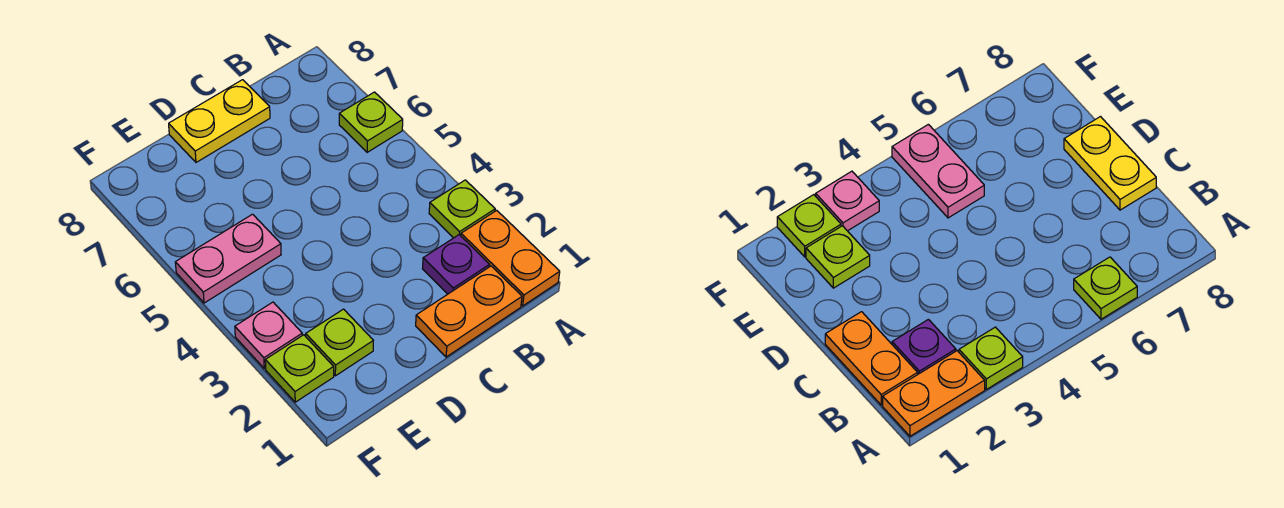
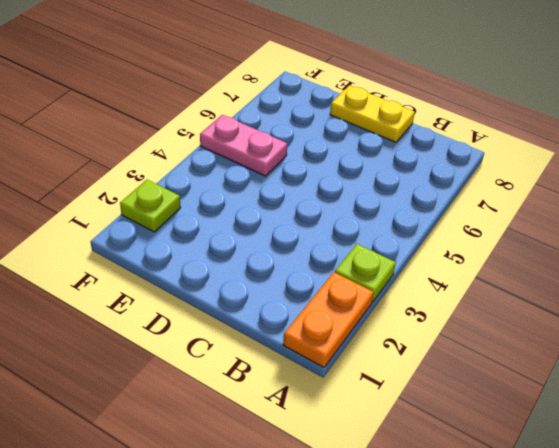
none -> lime 1x1 plate [339,92,403,152]
none -> orange 1x2 plate [416,266,522,357]

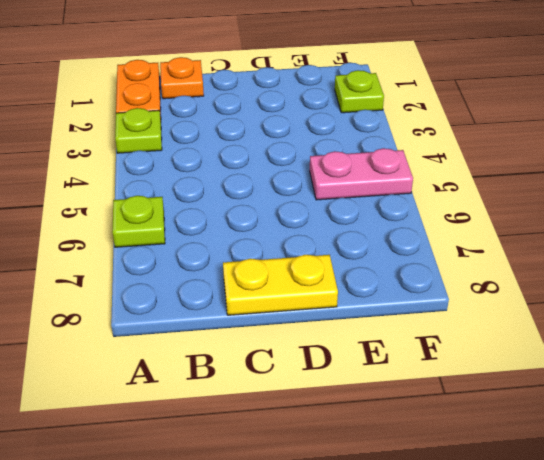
orange 1x1 plate [160,57,204,99] -> orange 1x2 plate [416,266,522,357]
none -> purple 1x1 plate [423,235,490,294]
none -> lime 1x1 plate [306,309,373,376]

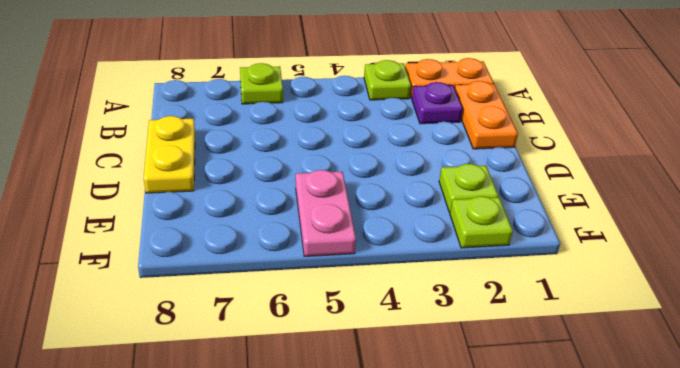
none -> pink 1x1 plate [235,302,302,368]

